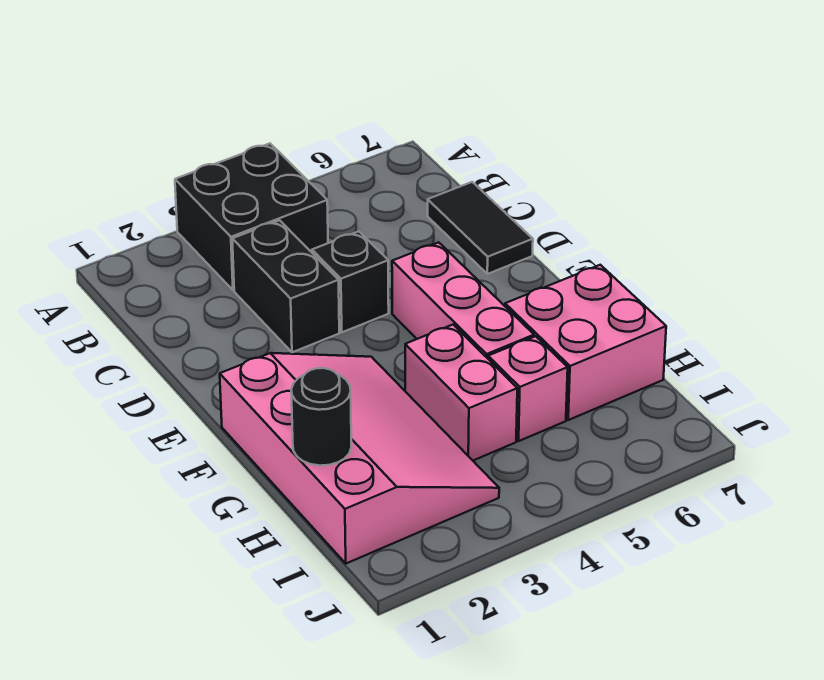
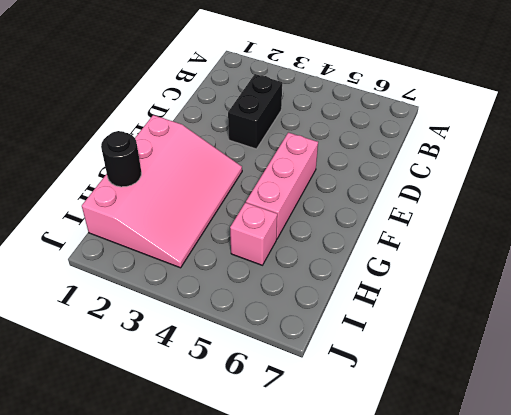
none -> black 2x2 brick [175,144,328,290]
none -> black 1x2 tile [428,182,533,274]

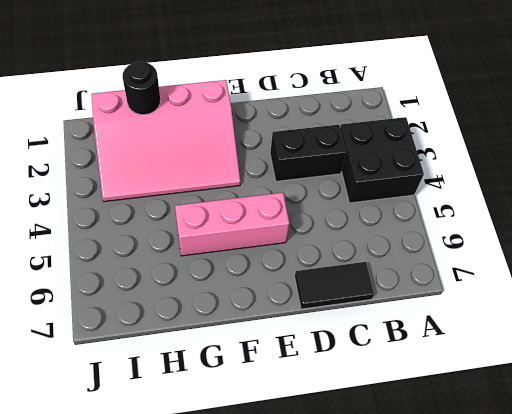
none -> black 1x1 brick [312,231,389,332]
none -> pink 1x2 brick [405,325,517,460]

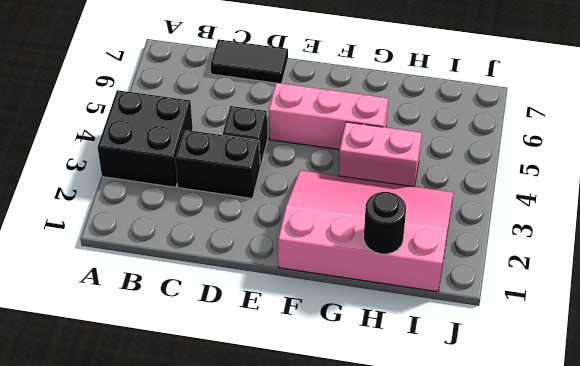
none -> pink 2x2 brick [505,265,666,420]
none -> pink 1x1 brick [488,336,568,441]

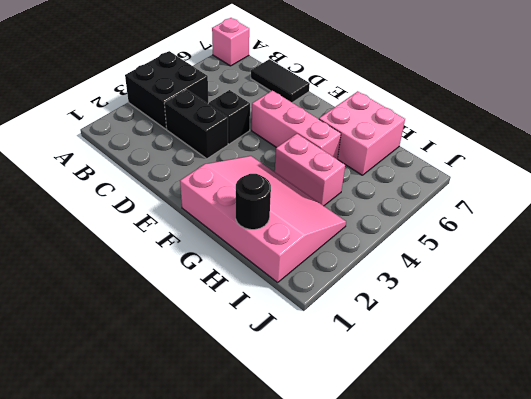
pink 1x1 brick [212,18,249,66] -> pink 1x1 brick moved to [488,336,568,441]

